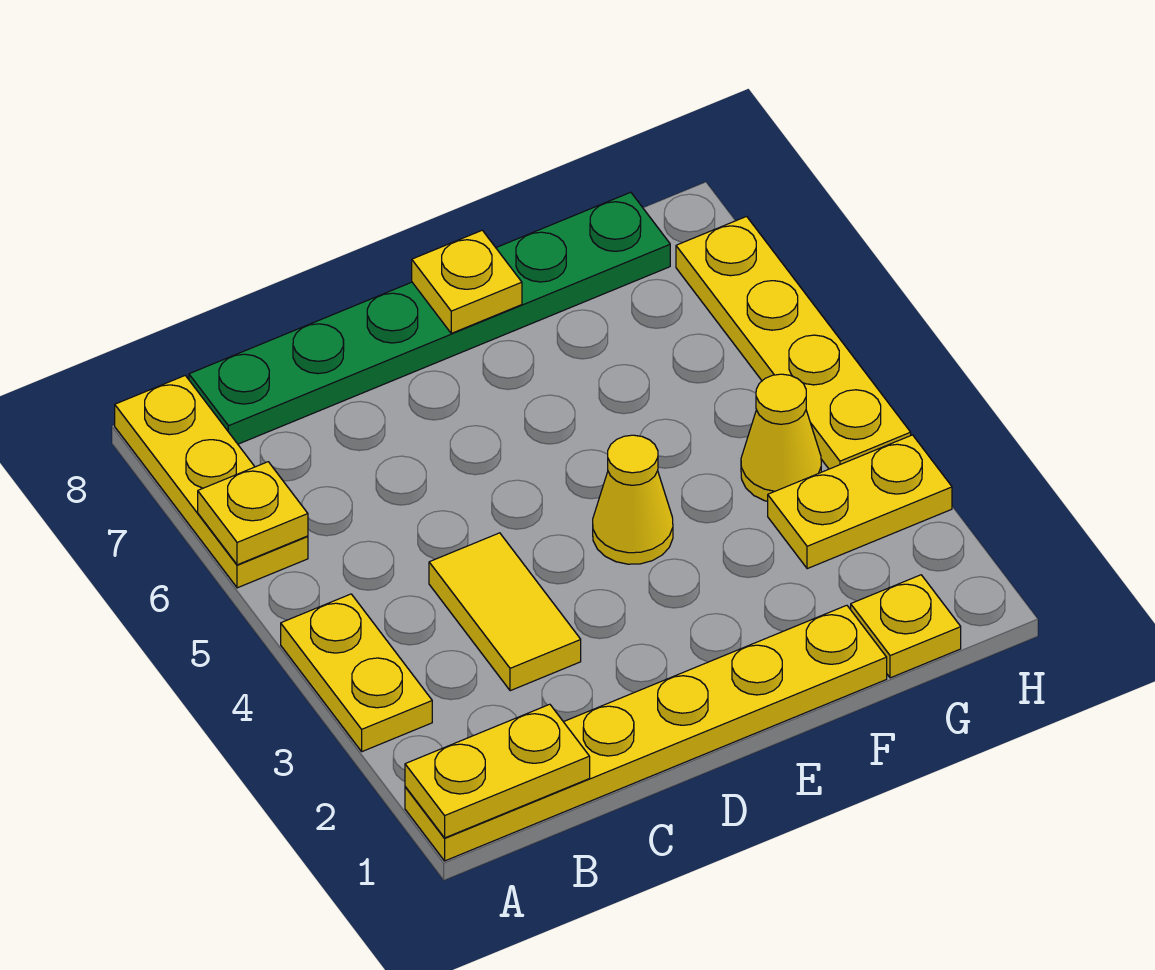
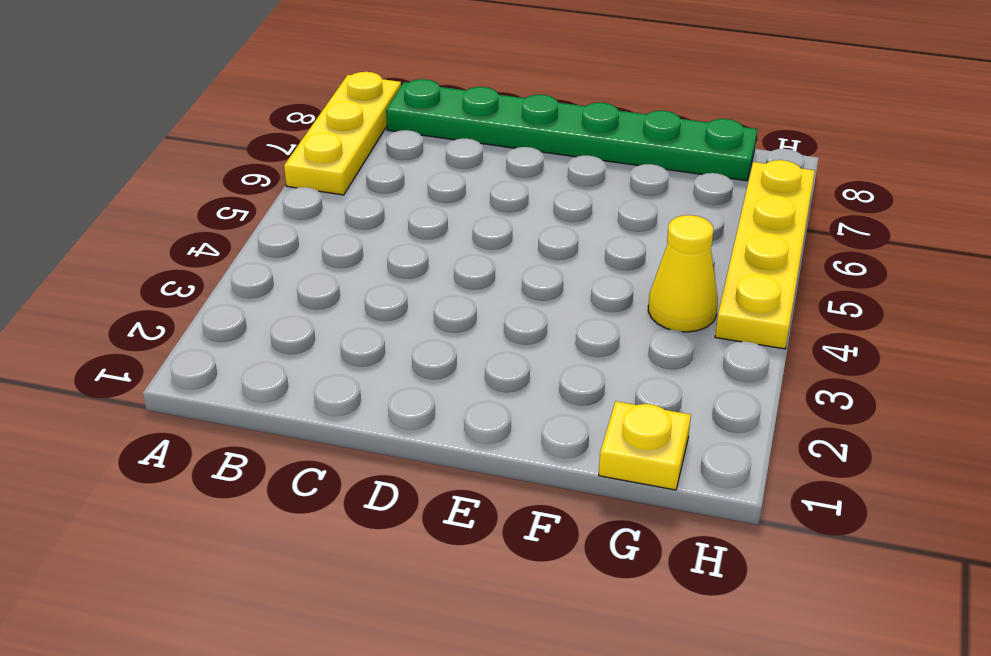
none -> yellow 1x6 plate [405,605,887,861]
none -> yellow 1x2 plate [281,594,432,752]
none -> yellow 1x2 tile [429,533,581,691]

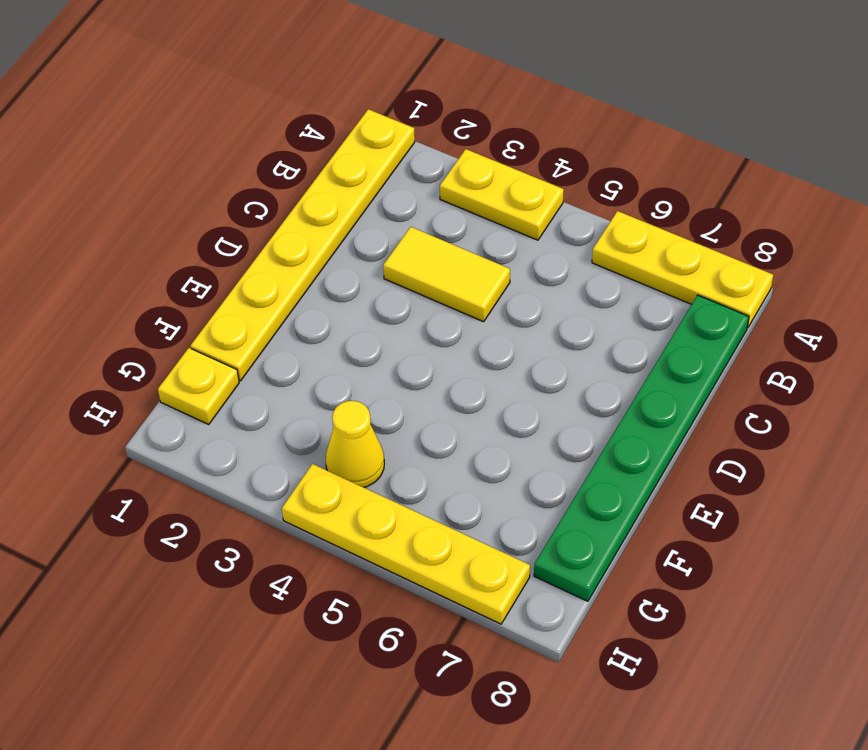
none -> yellow 1x1 cone [593,435,673,564]
none -> yellow 1x2 plate [768,435,952,569]
none -> yellow 1x2 plate [405,704,590,838]

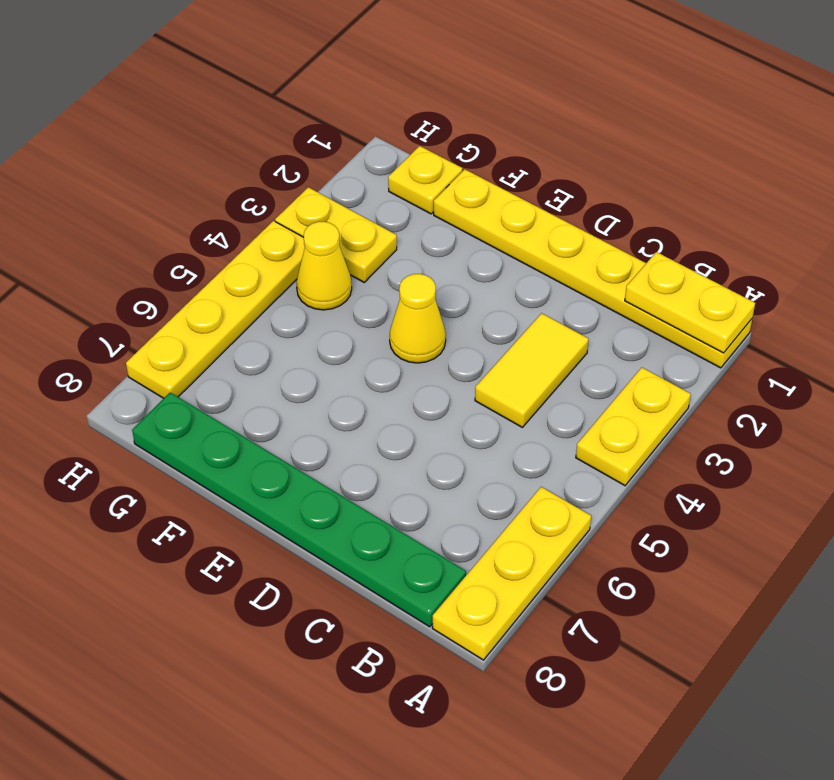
none -> yellow 1x1 plate [198,462,308,565]
none -> yellow 1x1 plate [412,230,522,333]

